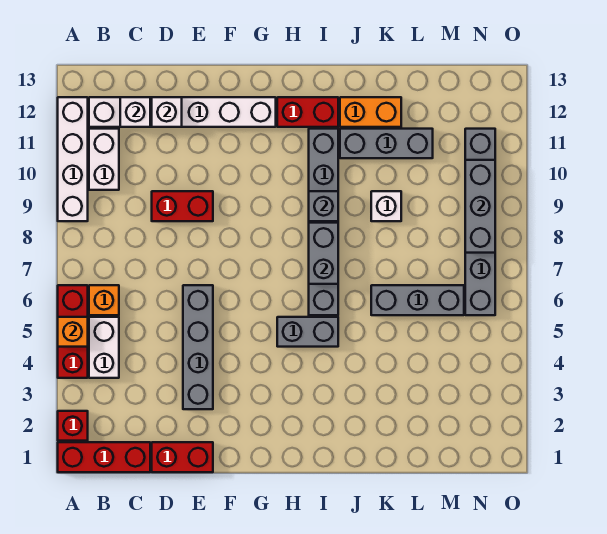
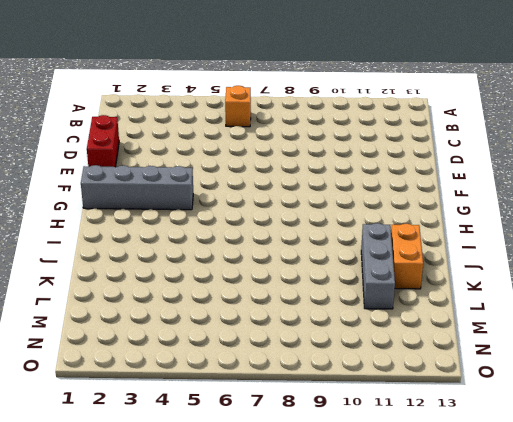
grey 1x4 brick [81,165,193,210] -> grey 1x4 brick moved to [183,285,213,409]
none -> red 1x3 brick [58,442,150,472]
none -> red 1x1 brick [58,411,88,441]
none -> red 1x3 brick [58,285,88,378]

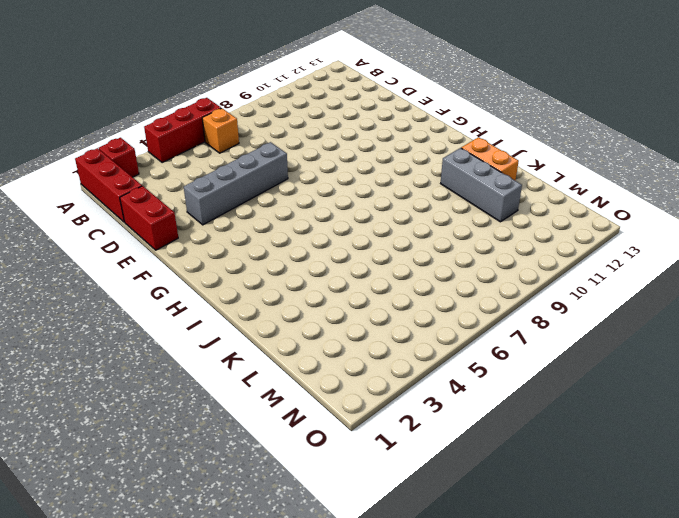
none -> white 1x4 brick [58,97,88,221]
none -> white 1x2 brick [89,317,119,378]
none -> white 1x2 brick [89,129,119,190]

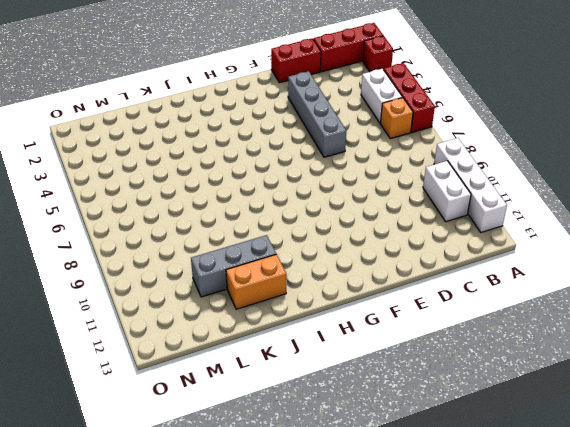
none -> white 1x6 brick [89,97,276,127]
none -> red 1x2 brick [152,191,213,221]
none -> grey 1x2 brick [277,317,338,347]

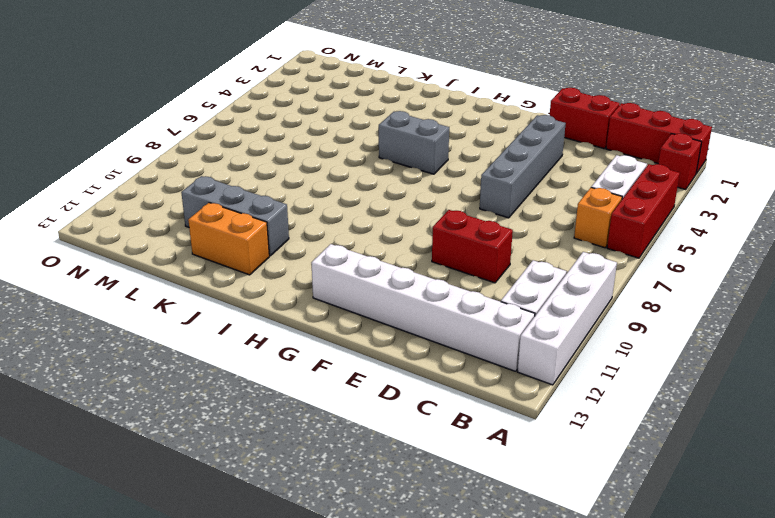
none -> red 1x2 brick [277,97,338,127]
none -> grey 1x6 brick [309,129,338,315]
none -> grey 1x3 brick [371,285,464,315]

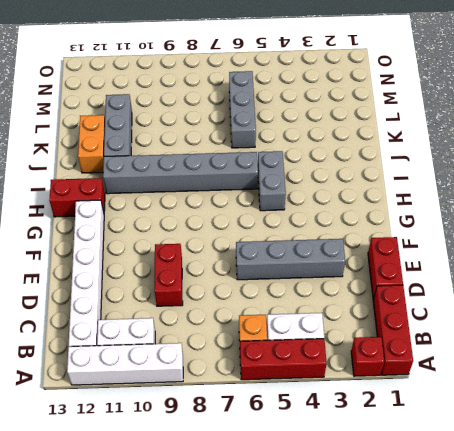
red 1x2 brick [49,178,105,217] -> red 1x2 brick turned to [277,97,338,127]
none -> white 1x1 brick [371,191,401,221]
none -> grey 1x6 brick [465,129,495,315]
none -> orange 1x1 brick [58,317,88,347]

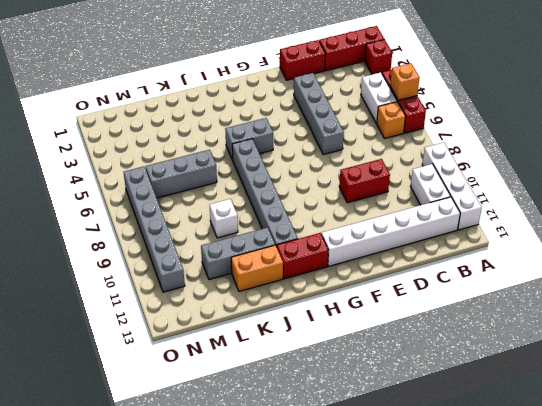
none -> white 1x1 brick [120,97,150,127]
none -> white 1x1 brick [152,97,182,127]
none -> grey 1x2 brick [309,223,338,284]

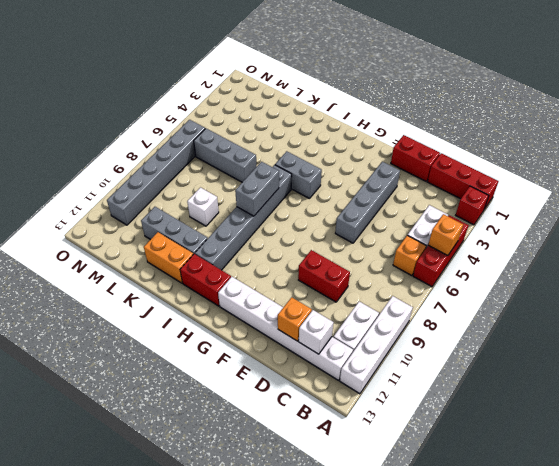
orange 1x1 brick [278,297,312,341] -> white 1x1 brick [152,97,182,127]
none -> grey 1x1 brick [309,191,338,221]
none -> grey 1x3 brick [465,160,495,253]

